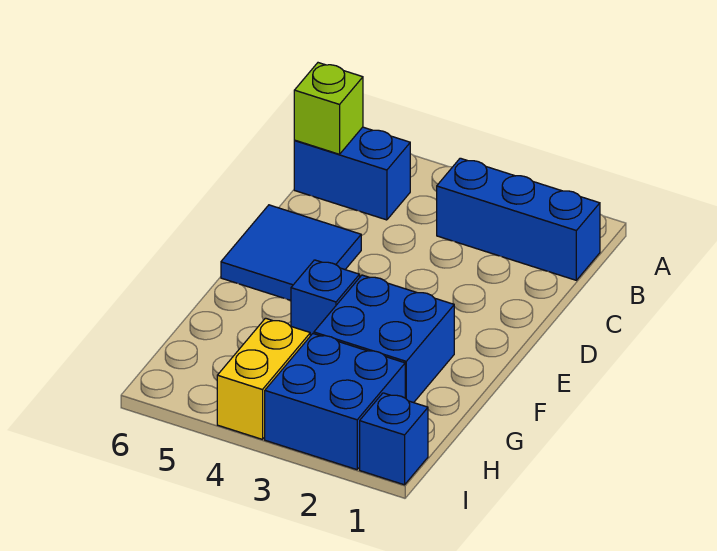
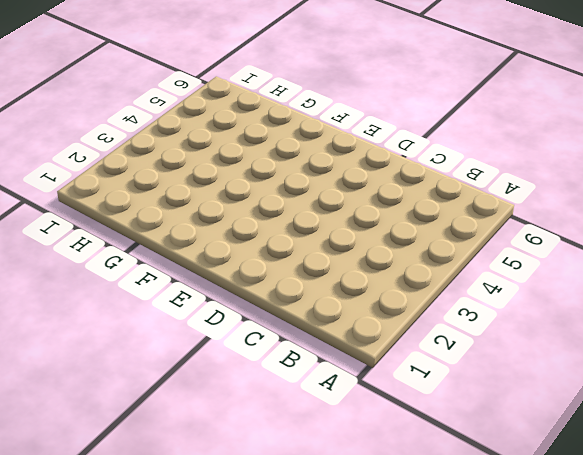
none -> blue 1x3 brick [437,158,600,280]
none -> blue 1x2 brick [294,127,410,220]

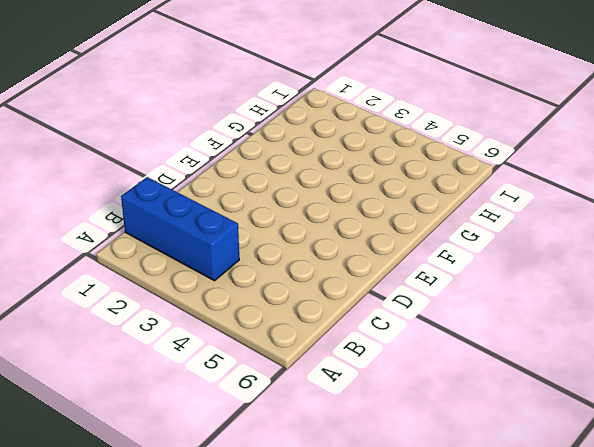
none -> blue 1x2 brick [294,127,410,220]
none -> blue 2x2 tile [221,205,361,300]

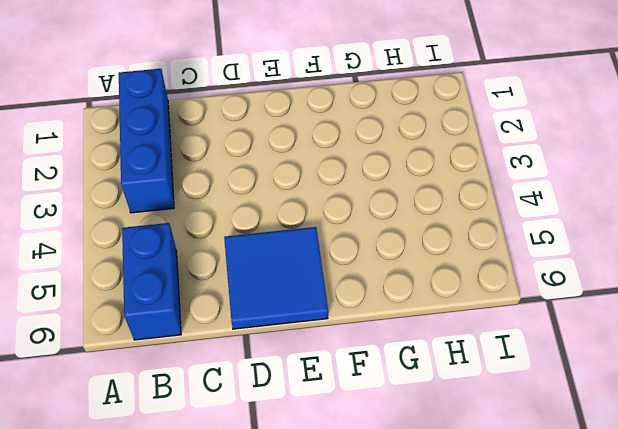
none -> blue 2x2 brick [314,275,454,403]
none -> blue 1x1 brick [291,260,360,336]

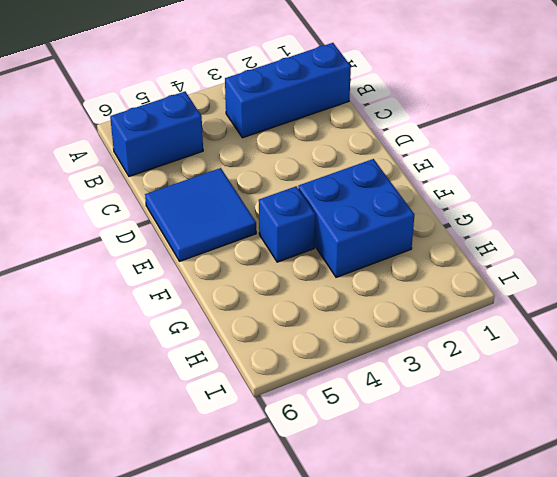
none -> blue 2x2 brick [265,334,405,470]
none -> yellow 1x2 brick [217,318,310,439]

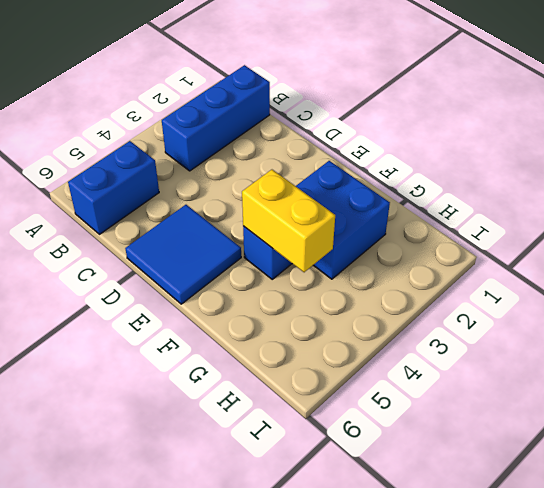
yellow 1x2 brick [242,170,335,272] -> yellow 1x2 brick moved to [217,318,310,439]
none -> blue 2x2 brick [265,334,405,470]
none -> blue 1x1 brick [360,393,428,485]

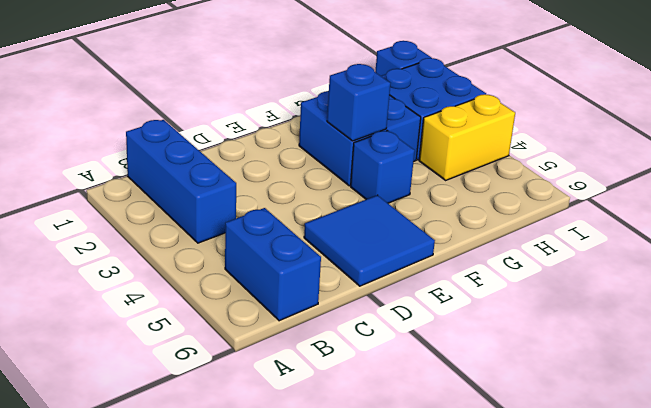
blue 1x1 brick [327,64,390,141] -> none
none -> lime 1x1 brick [294,63,363,154]

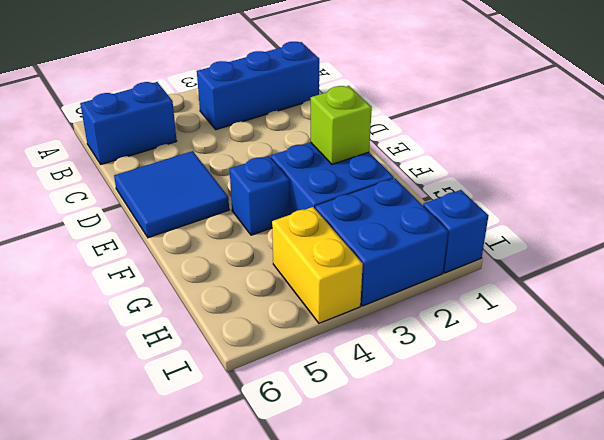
lime 1x1 brick [311,86,372,164] -> lime 1x1 brick moved to [294,63,363,154]

